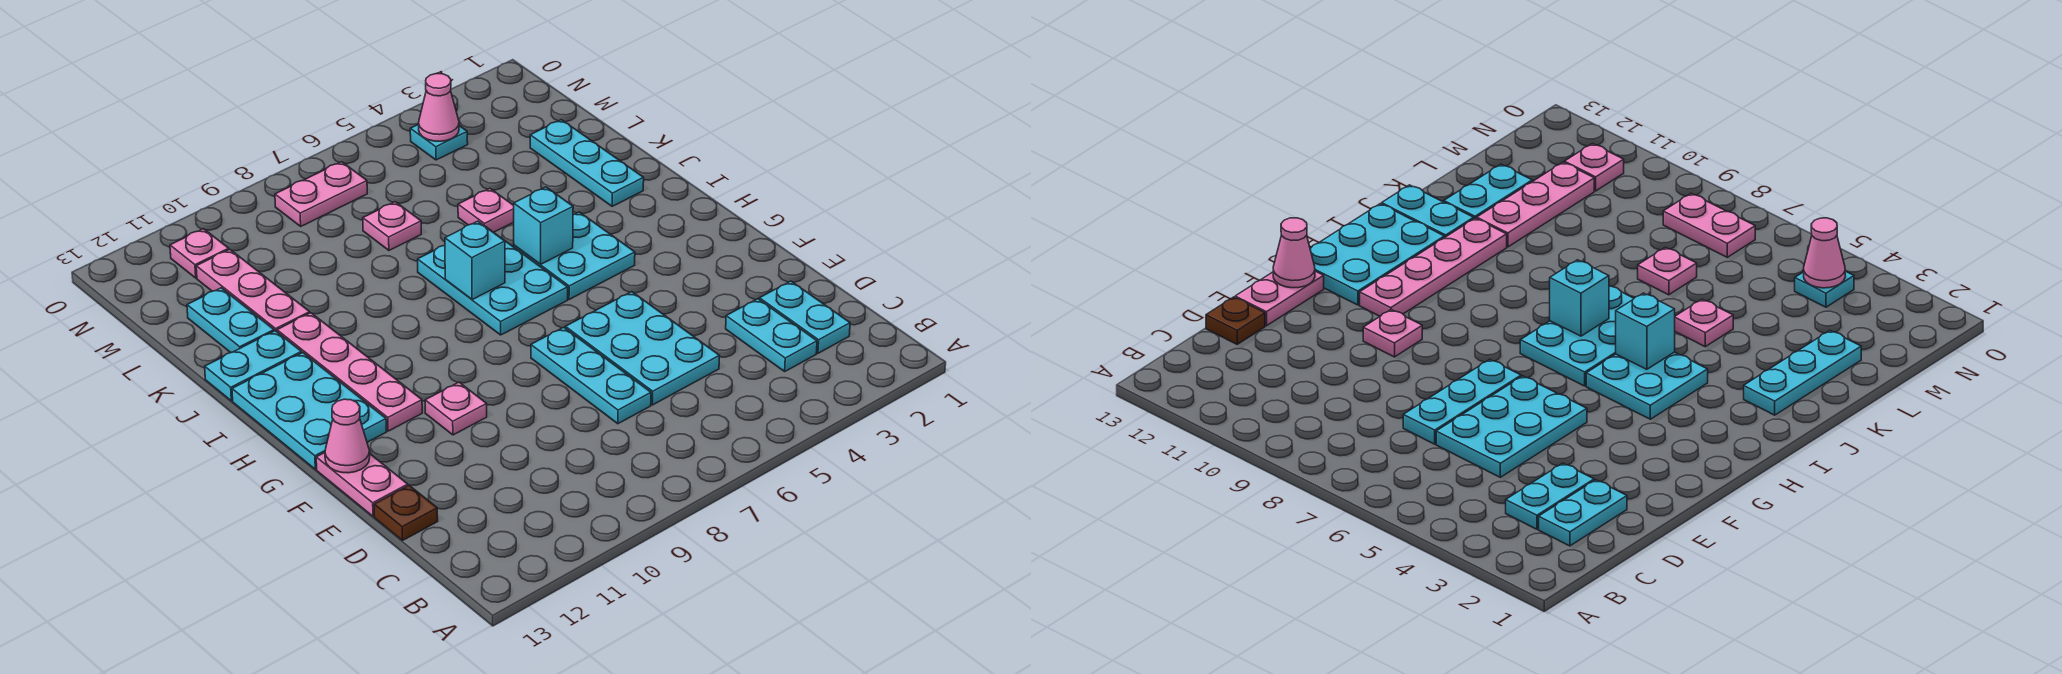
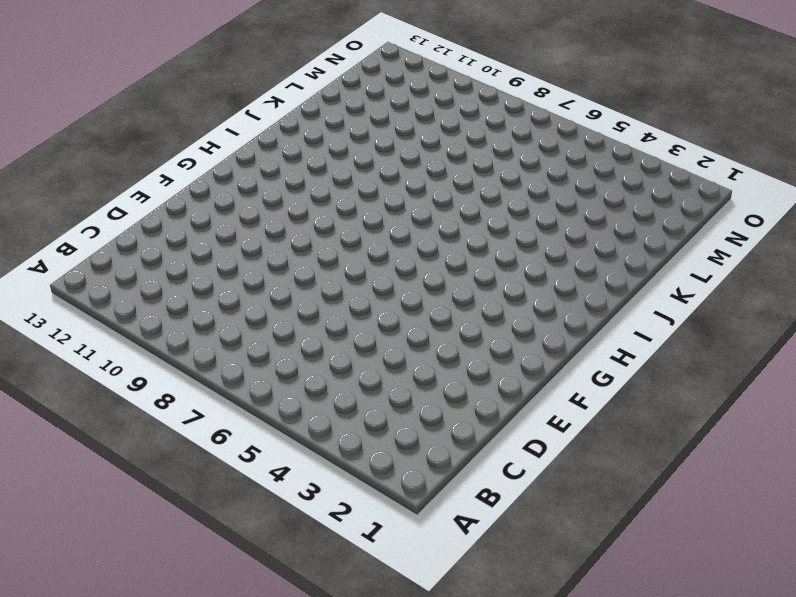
none -> cyan 1x2 plate [759,281,850,353]
none -> cyan 1x2 plate [726,299,817,371]
none -> cyan 2x3 plate [565,292,719,405]

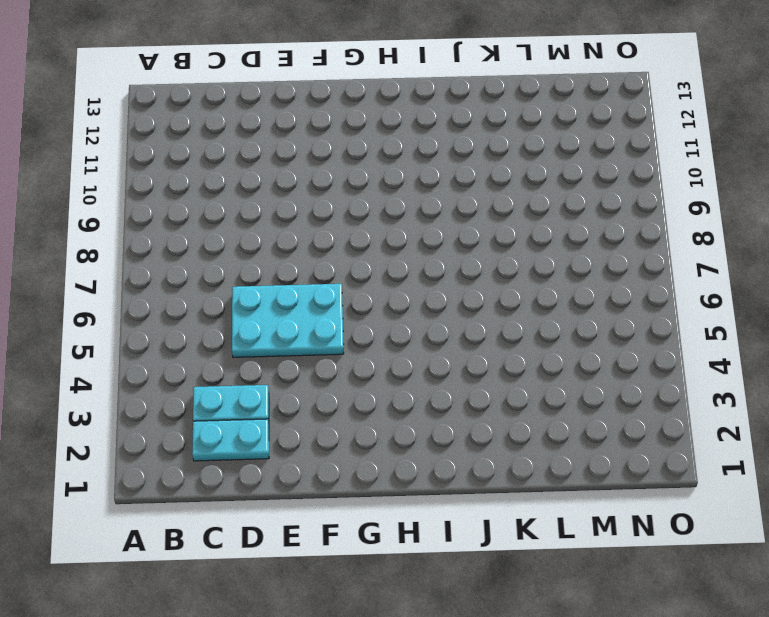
none -> cyan 1x3 plate [531,327,651,424]
none -> brown 1x1 plate [374,485,438,540]
none -> pink 1x2 plate [316,453,408,517]

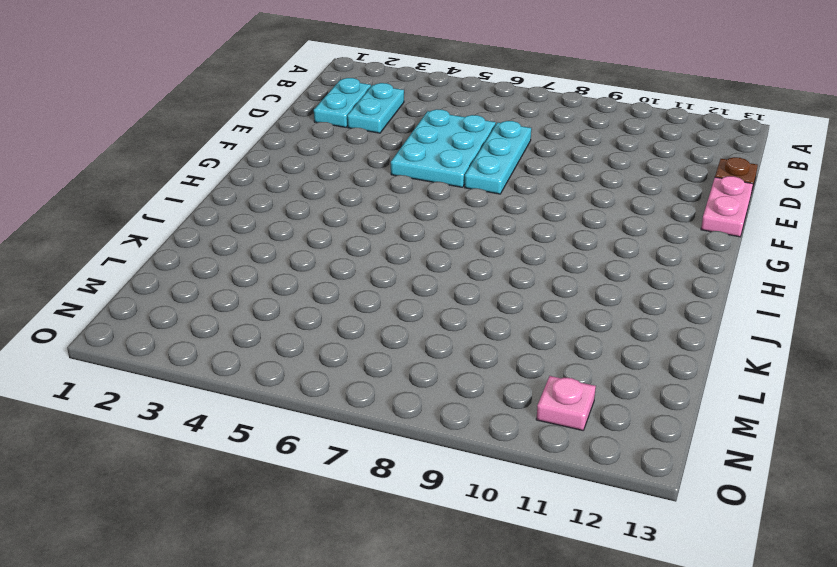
none -> pink 1x1 plate [425,382,487,435]
none -> pink 1x4 plate [277,313,422,431]
none -> cyan 2x3 plate [232,353,386,469]

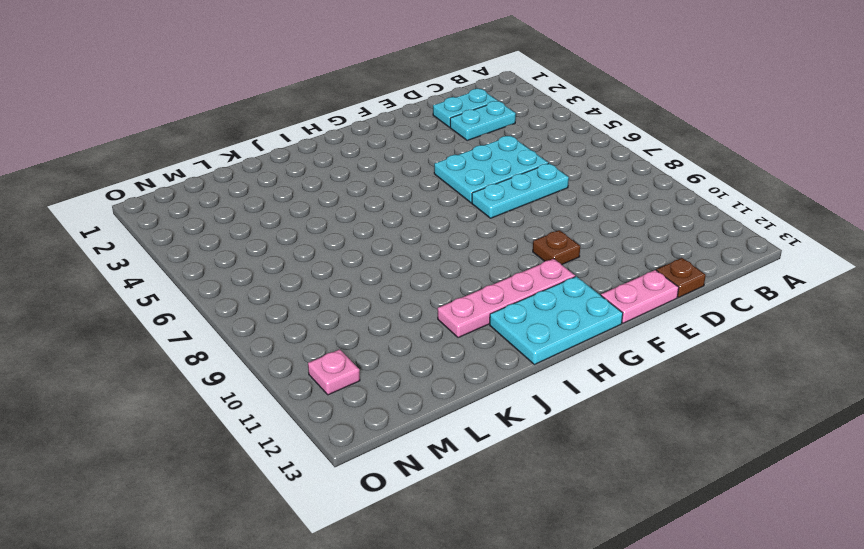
brown 1x1 plate [533,230,580,265] -> pink 1x1 plate [425,382,487,435]
none -> cyan 2x2 plate [514,212,635,299]
none -> cyan 2x3 plate [418,226,568,335]
none -> cyan 1x3 plate [530,120,644,206]

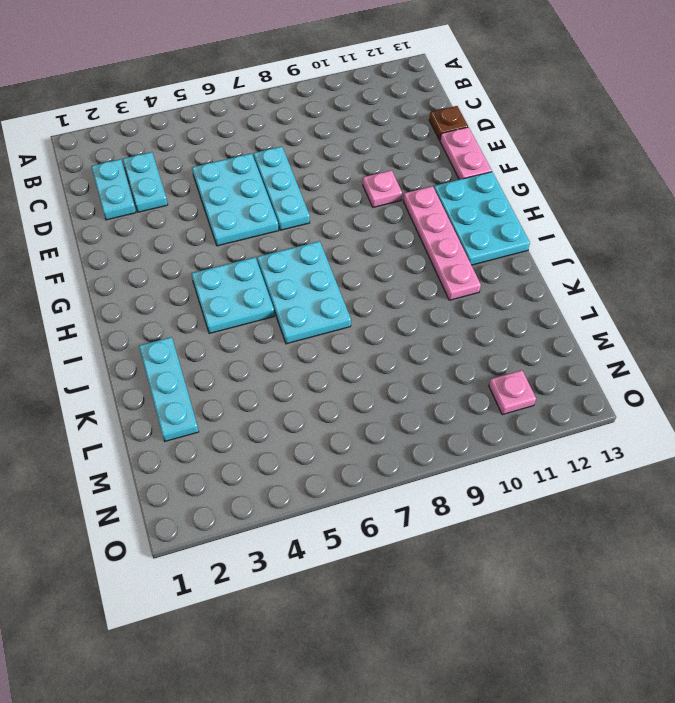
none -> cyan 1x2 plate [205,331,302,401]
none -> pink 1x1 plate [458,189,514,232]
none -> pink 1x3 plate [196,250,310,332]

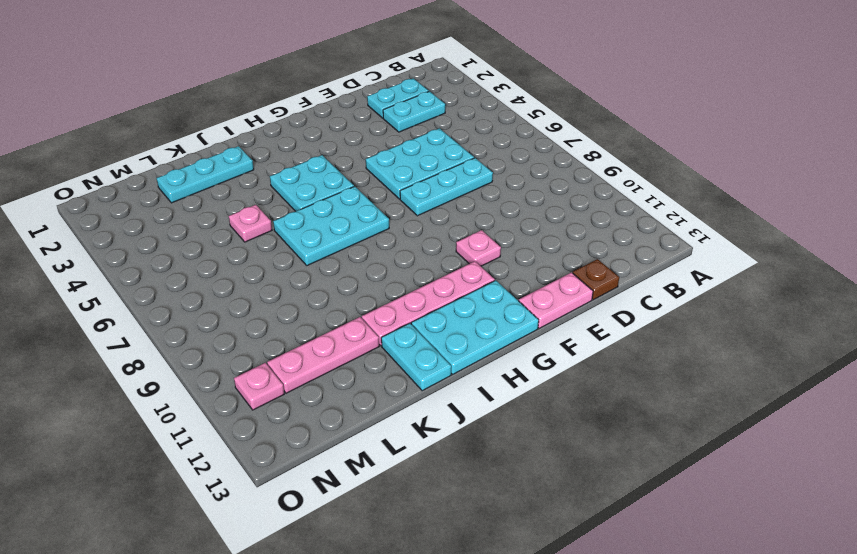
none -> cyan 1x2 plate [187,288,274,353]
none -> pink 1x1 plate [363,202,421,250]
none -> cyan 1x1 plate [410,124,468,160]

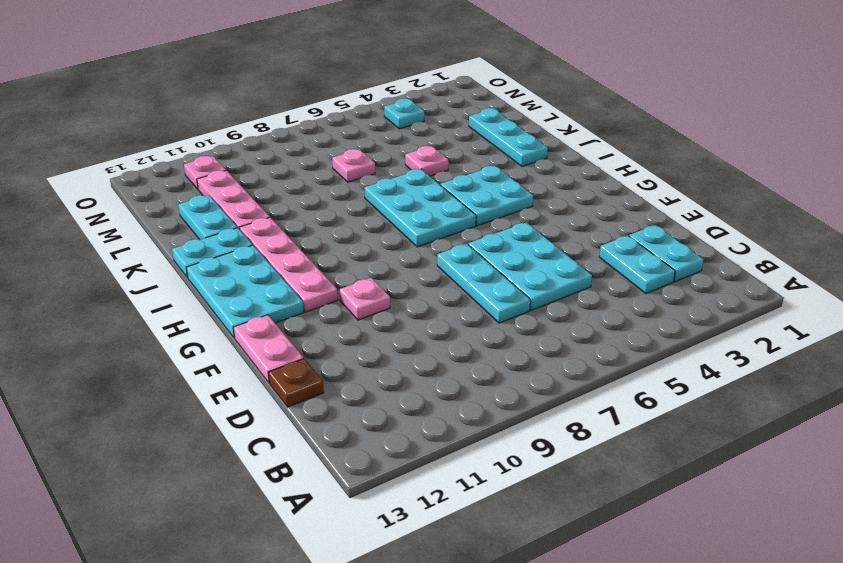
none -> pink 1x2 plate [275,162,367,226]
none -> pink 1x1 cone [325,399,370,473]
none -> cyan 1x1 brick [514,187,573,264]

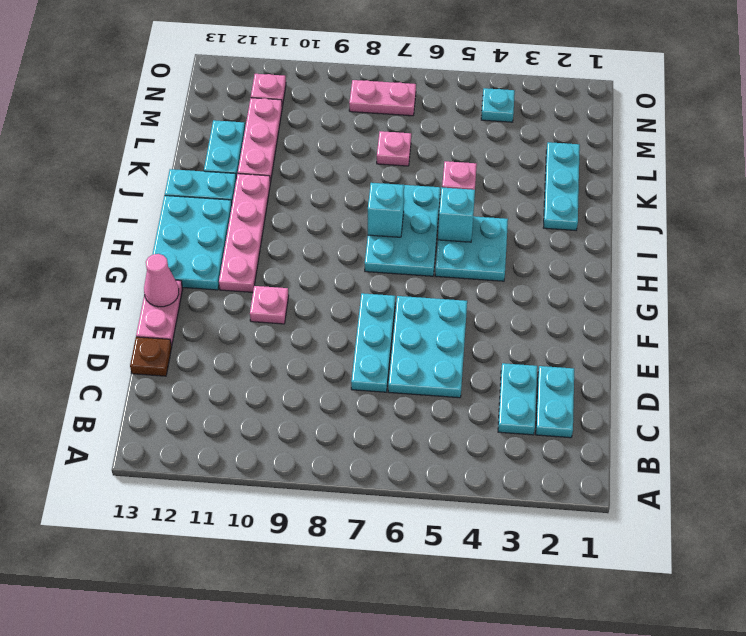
none -> pink 1x1 cone [419,74,459,141]

